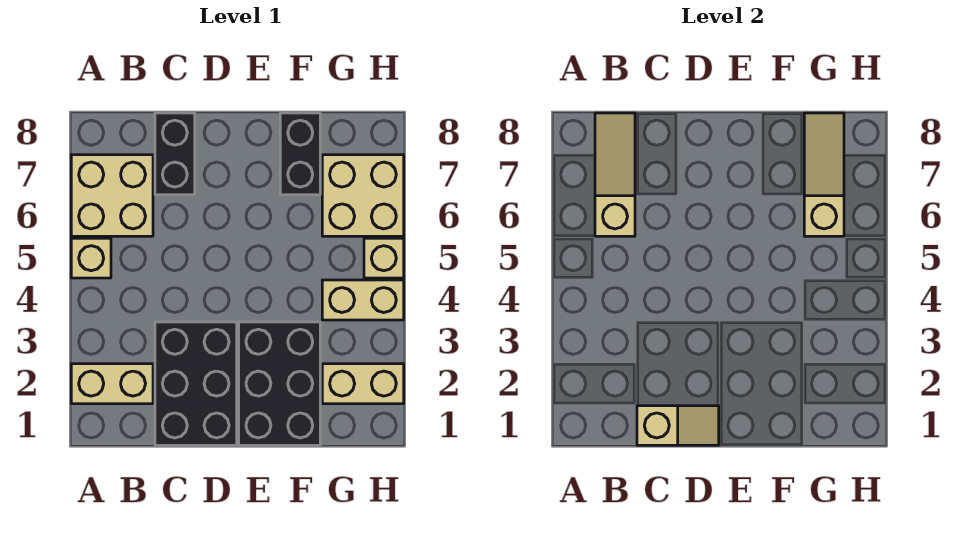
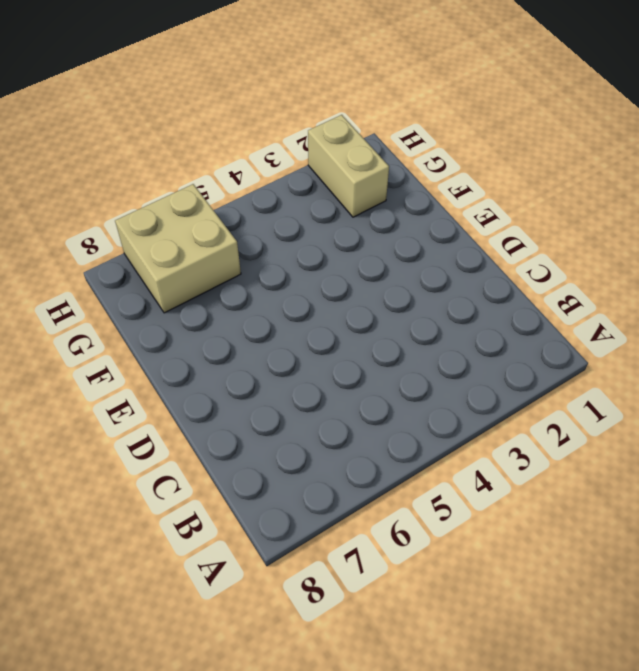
none -> tan 1x2 brick [71,364,153,404]
none -> tan 1x1 brick [71,238,111,278]
none -> tan 2x2 brick [71,155,153,236]

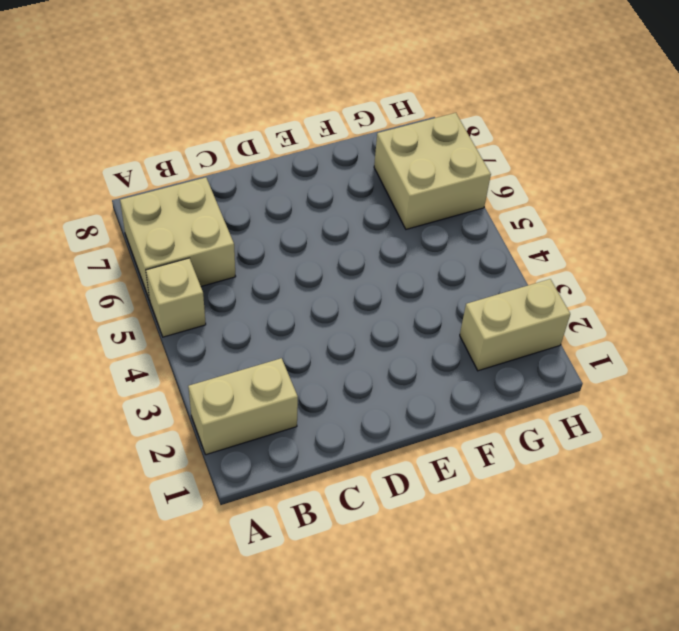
none -> black 2x3 brick [155,322,237,445]
none -> black 1x2 brick [155,113,195,195]
none -> black 2x3 brick [239,322,320,445]

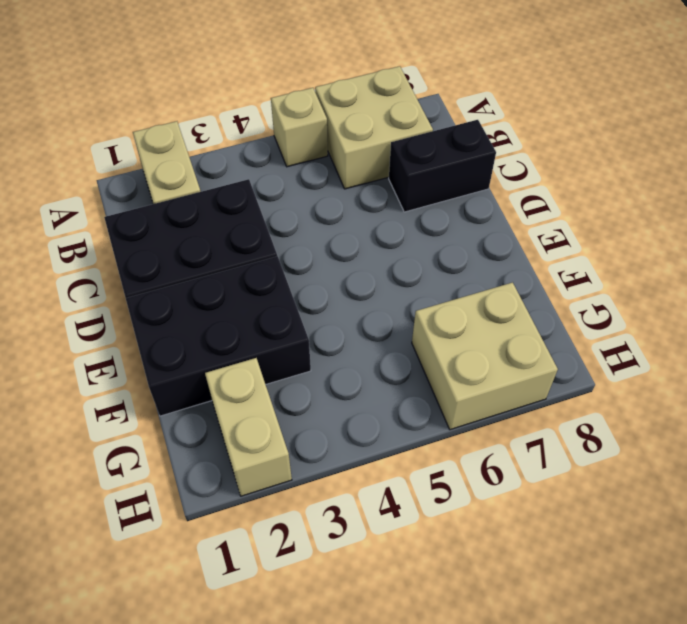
none -> black 1x2 brick [280,113,320,195]
none -> tan 1x2 brick [322,280,404,320]
none -> tan 1x1 brick [364,238,404,278]

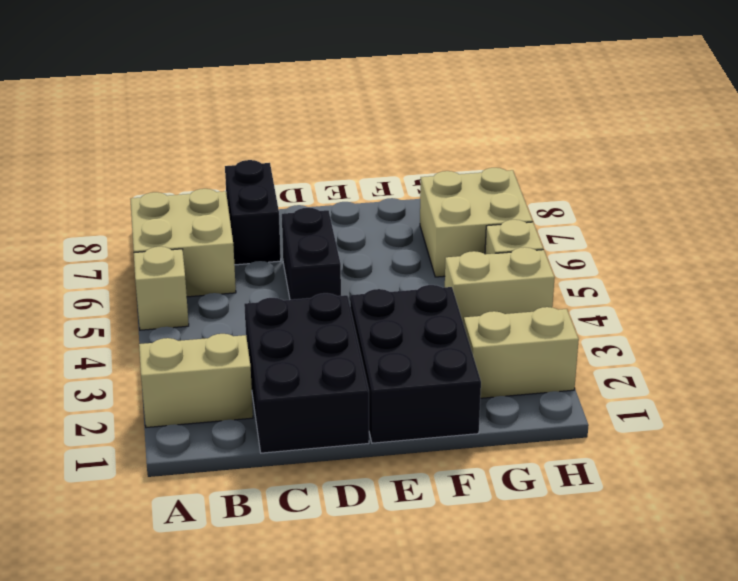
black 1x2 brick [282,208,341,300] -> black 1x2 brick moved to [280,113,320,195]
none -> tan 1x3 slope [595,113,635,236]
none -> tan 1x2 slope [637,406,719,445]
none -> tan 1x3 slope [804,113,844,236]

